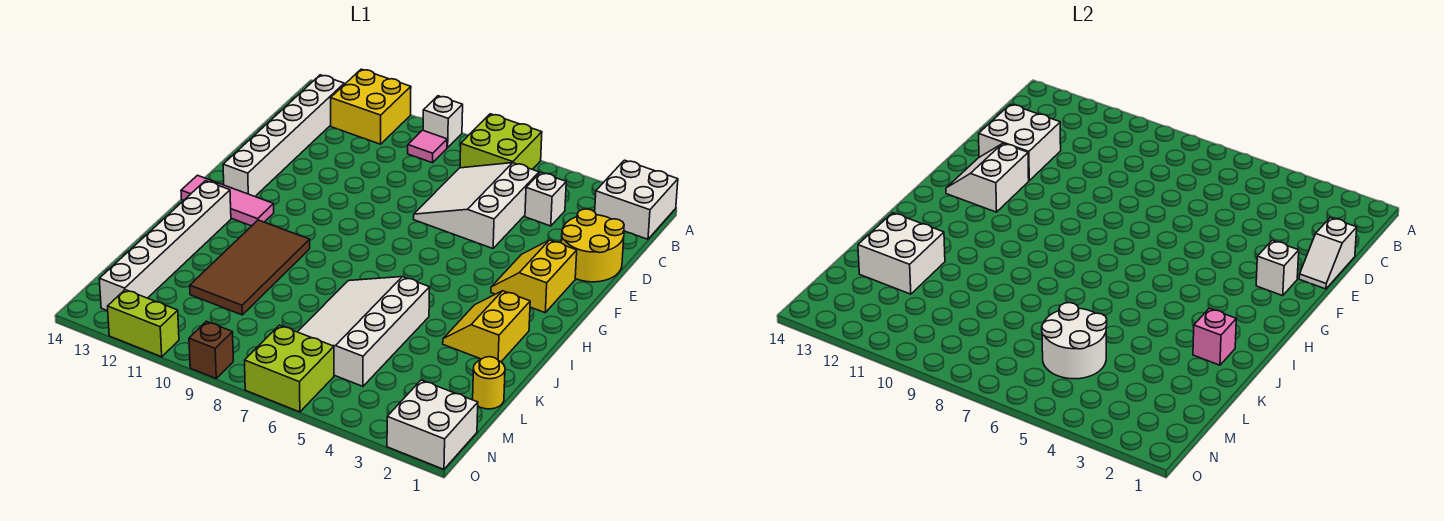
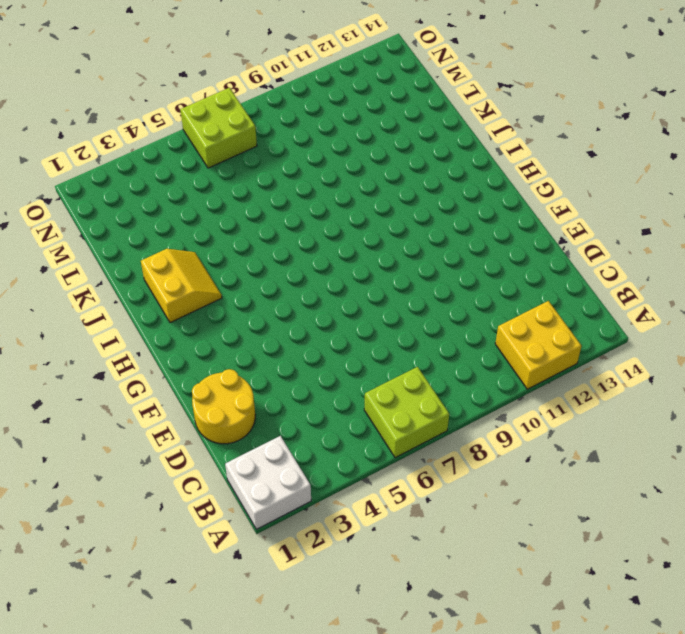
none -> white 1x1 brick [423,96,463,147]
none -> pink 1x1 tile [408,130,447,163]
none -> white 1x6 brick [223,75,344,196]

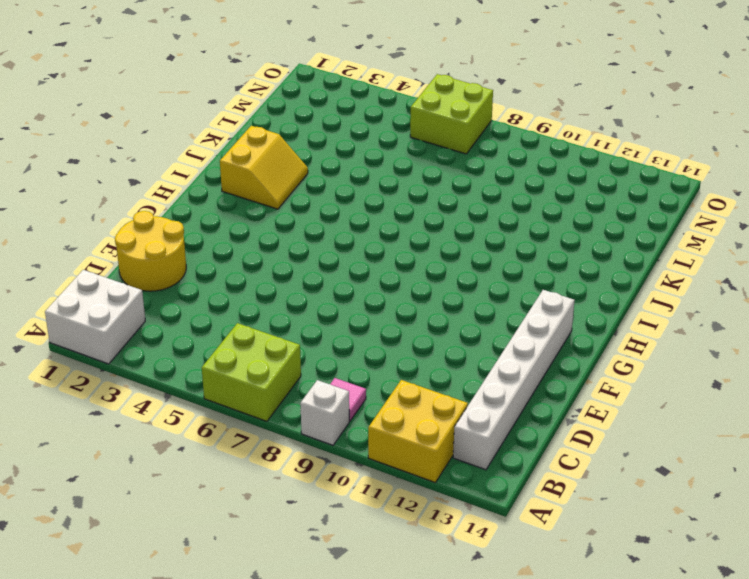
none -> white 1x1 brick [525,173,566,226]
none -> white 3x3 slope [414,163,539,248]
none -> yellow 2x2 slope [491,240,577,313]

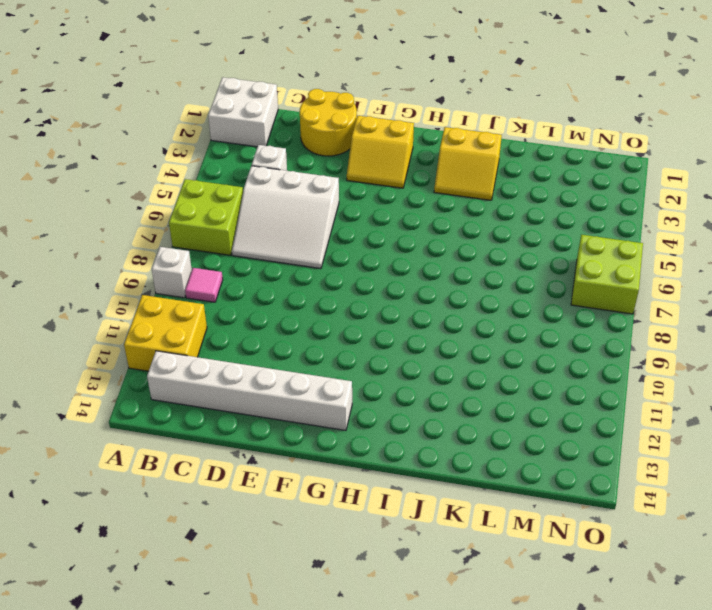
none -> pink 1x3 tile [181,175,274,226]
none -> brown 2x4 tile [190,220,310,315]
none -> white 1x6 brick [99,181,231,311]

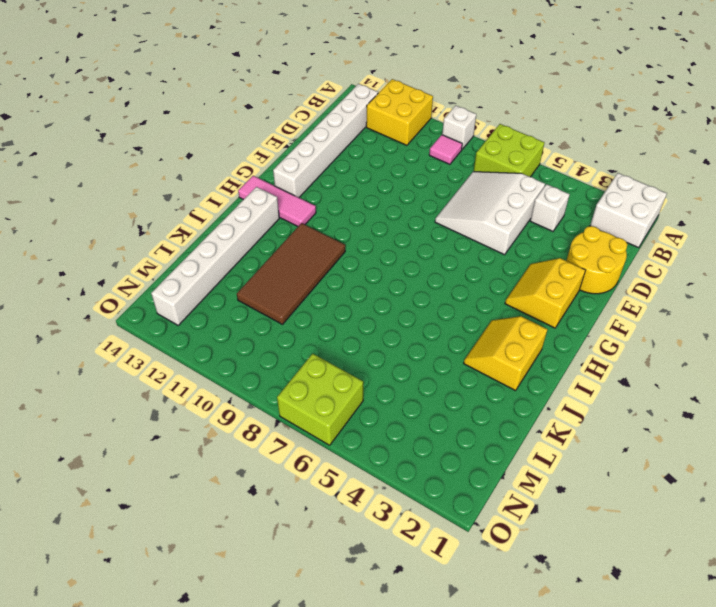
none -> white 3x4 slope [298,277,430,386]
none -> yellow 1x1 round brick [473,357,505,409]
none -> white 2x2 brick [387,380,478,469]

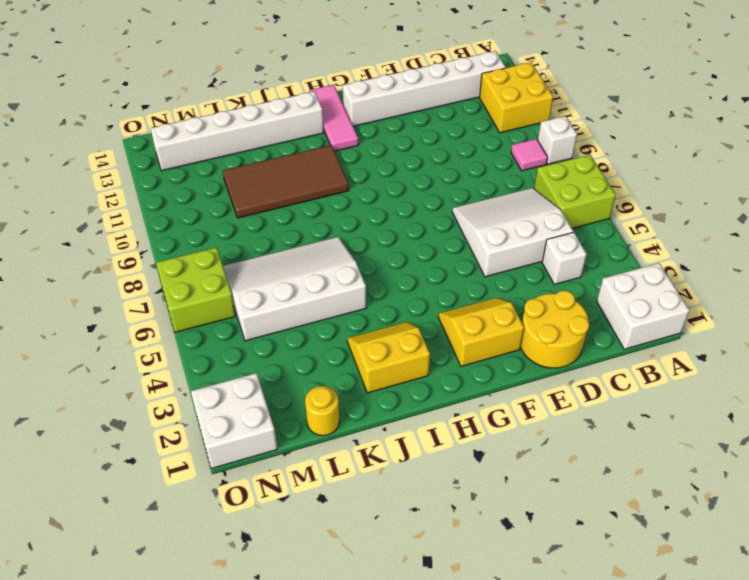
none -> brown 1x1 brick [189,321,233,378]
none -> lime 1x2 brick [108,290,179,357]
none -> white 1x2 slope [1299,218,1357,289]

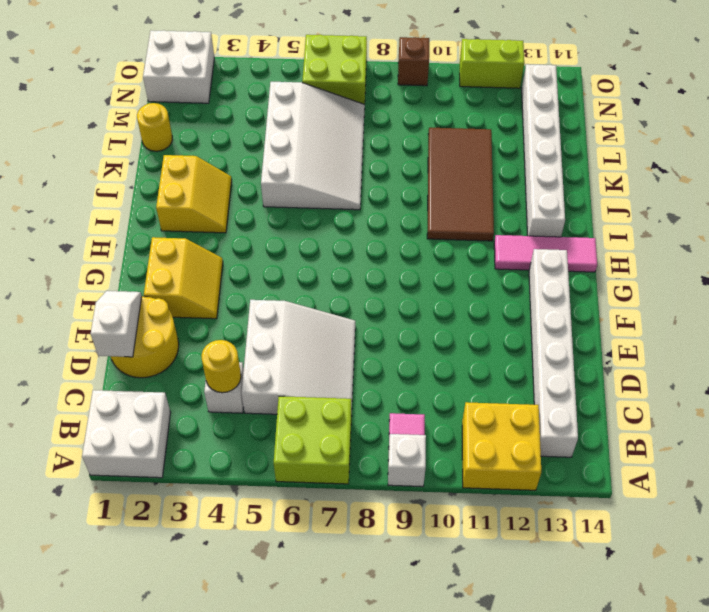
yellow 1x1 round brick [201,340,241,393] -> none
none -> white 2x2 brick [979,104,1061,181]
none -> white 1x1 brick [1256,240,1299,296]
none -> white 2x2 slope [946,143,1029,212]

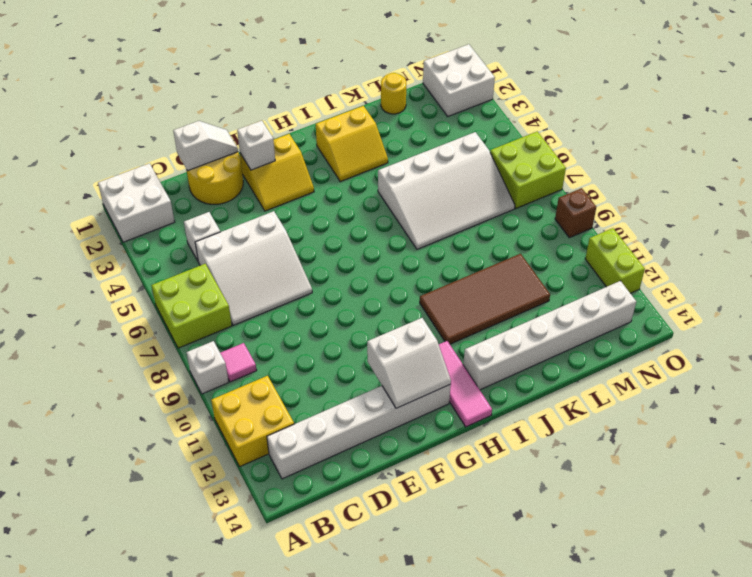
none -> white 2x2 brick [979,104,1061,181]
none -> pink 1x1 brick [1193,308,1236,365]
none -> white 2x2 brick [858,213,945,294]

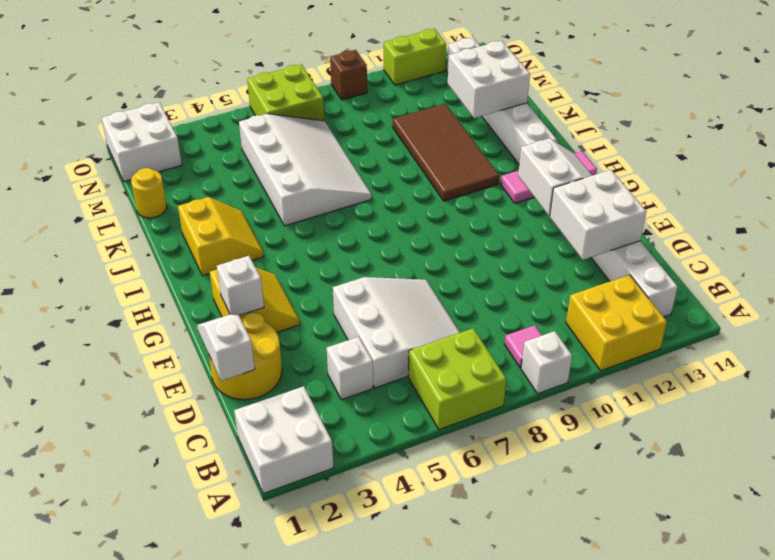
none -> pink 1x1 brick [1193,308,1236,365]
none -> white 2x2 round brick [1042,303,1107,379]

